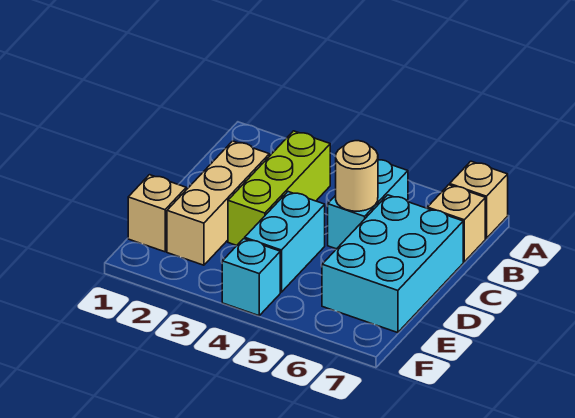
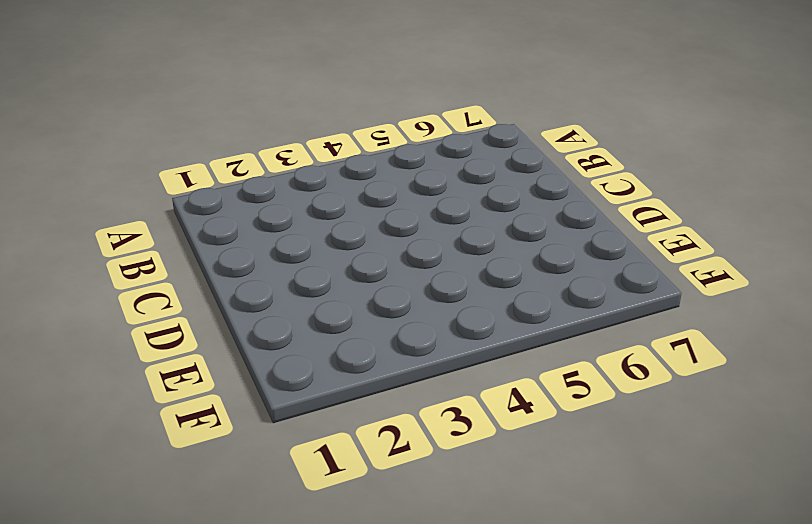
none -> tan 1x1 brick [450,161,508,238]
none -> lime 1x3 brick [228,131,330,245]

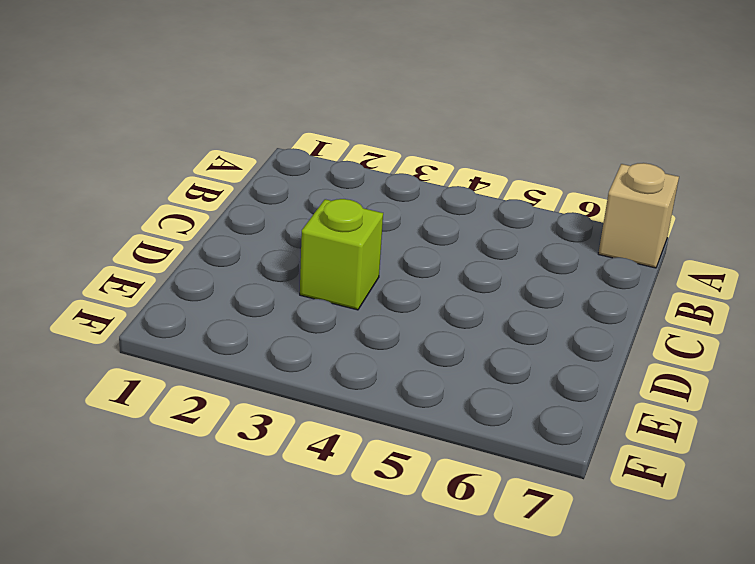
lime 1x1 brick [300,199,383,310] -> lime 1x3 brick [228,131,330,245]
none -> cyan 1x2 brick [328,160,408,249]
none -> tan 1x1 brick [427,185,485,262]

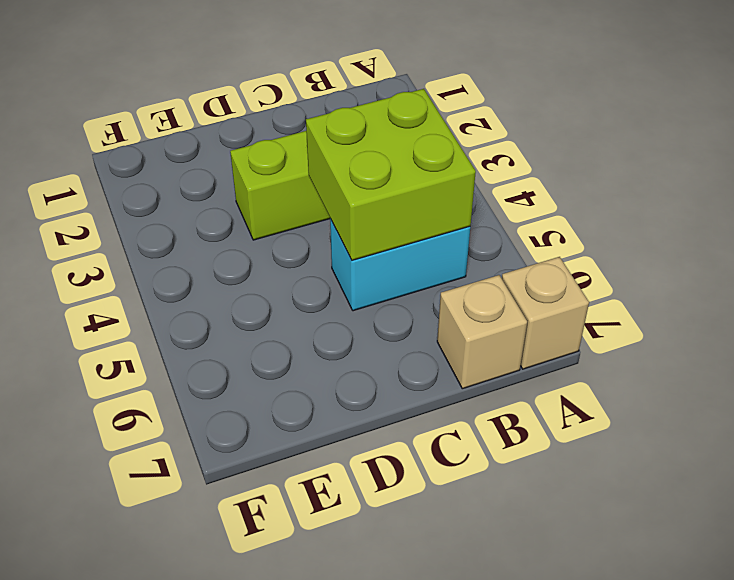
lime 2x2 brick [306,89,476,260] -> tan 1x1 round brick [336,141,378,211]
none -> tan 1x3 brick [167,141,269,265]
none -> cyan 2x3 brick [322,195,463,333]

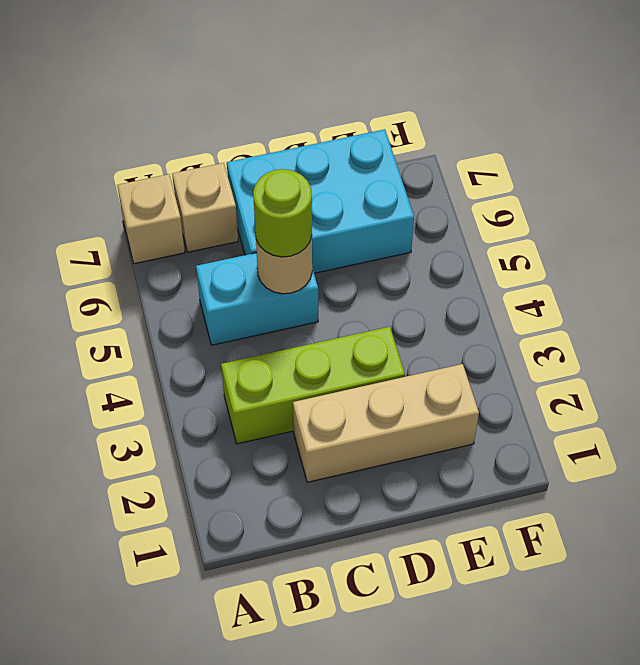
lime 1x1 round brick [253,169,312,257] -> none
none -> cyan 1x2 brick [245,192,325,292]
none -> tan 1x1 brick [128,175,186,252]

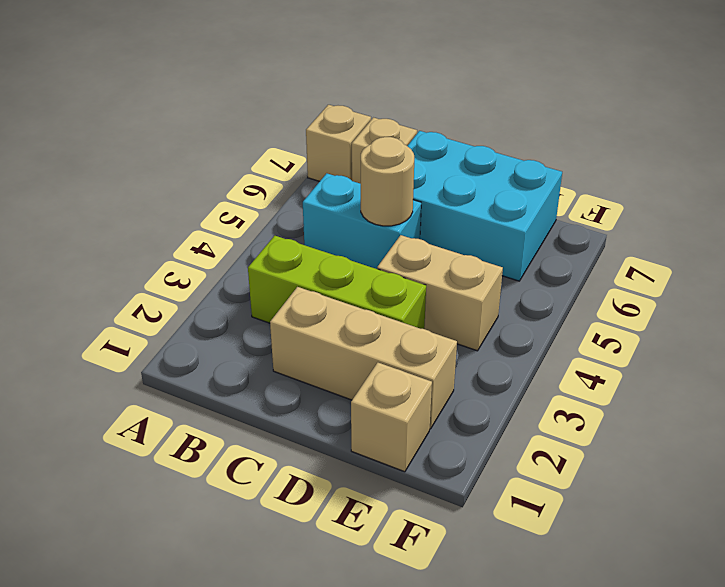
tan 1x2 brick [377,235,503,351] -> cyan 1x2 brick [245,192,325,292]
none -> cyan 1x1 brick [222,239,280,316]

